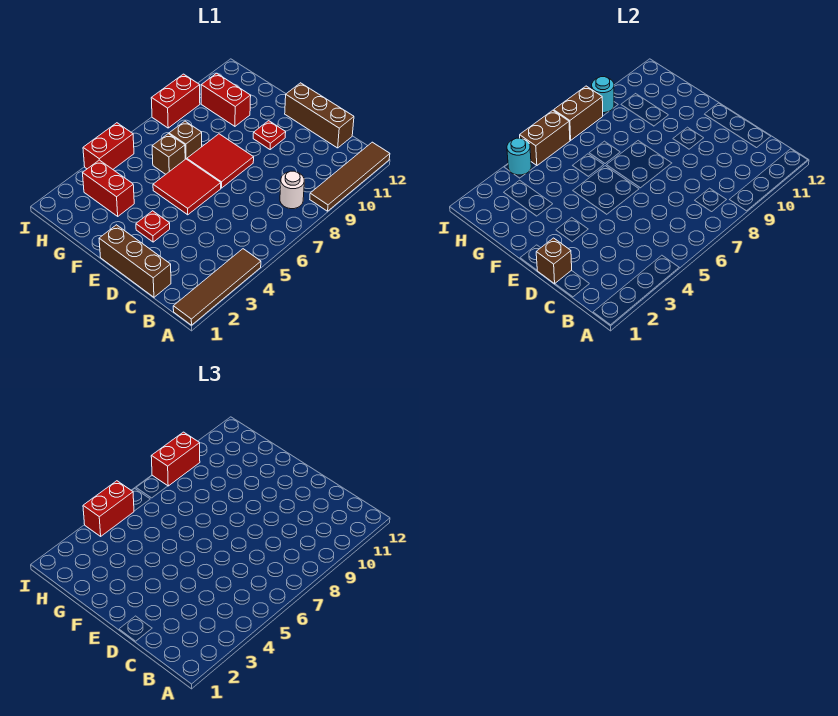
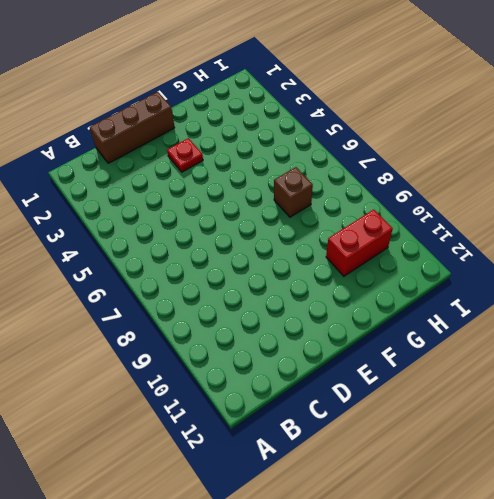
none -> brown 1x4 tile [173,249,261,325]
none -> brown 1x4 tile [310,142,390,211]
none -> white 1x1 round brick [280,171,304,209]

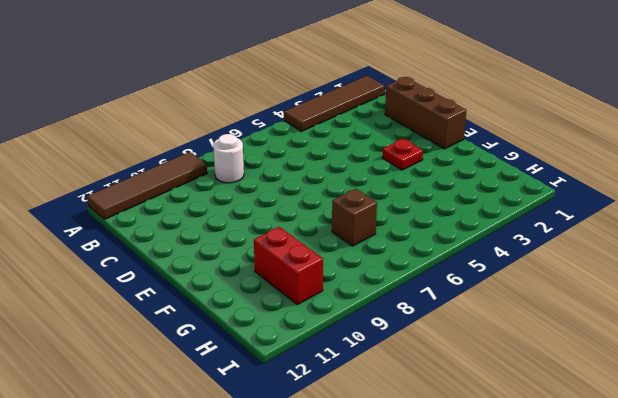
none -> brown 1x3 brick [285,83,354,148]
none -> red 2x2 tile [153,159,221,215]
none -> red 2x2 tile [187,134,254,188]

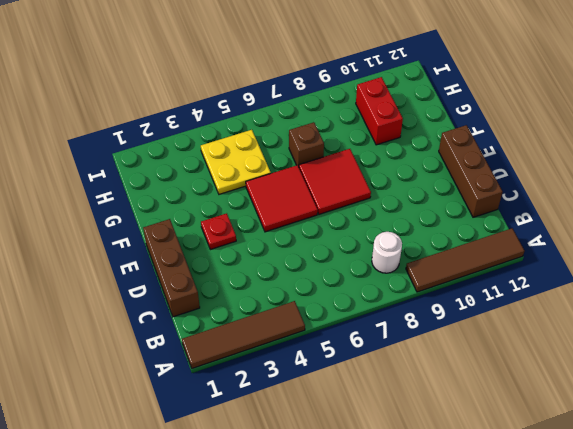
yellow 2x2 plate [201,130,271,194] -> none
none -> red 1x1 plate [253,121,286,149]
none -> red 1x2 brick [83,160,134,216]
none -> brown 1x1 brick [152,134,185,174]

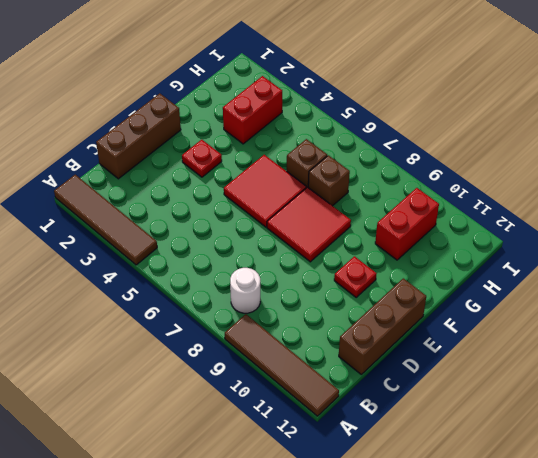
none -> red 1x2 brick [83,123,134,169]
none -> red 1x2 brick [151,74,200,128]
none -> brown 1x1 brick [536,238,572,284]

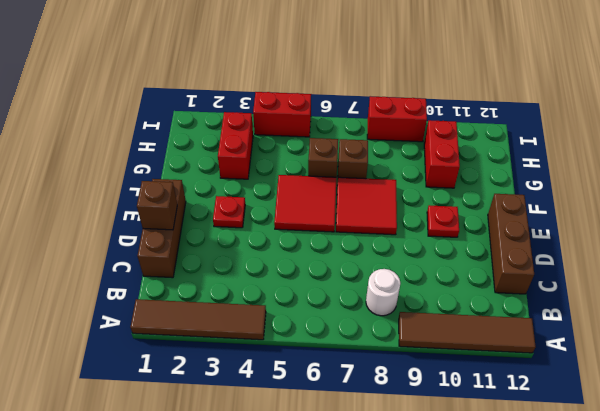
none -> cyan 1x1 round brick [507,138,531,175]
none -> brown 1x2 brick [520,110,570,165]
none -> brown 1x2 brick [554,86,603,140]

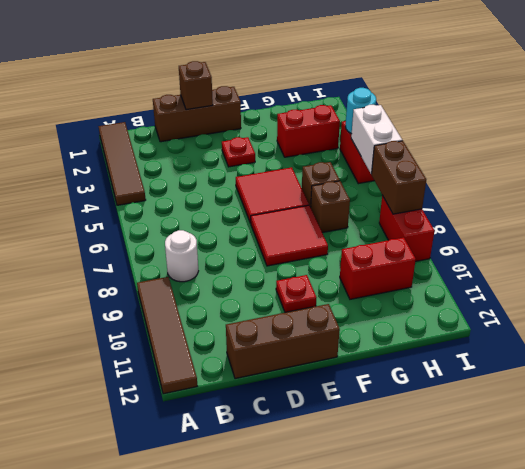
white 1x2 brick [351,105,402,174] -> brown 1x2 brick [520,110,570,165]
none -> cyan 1x1 round brick [592,77,614,113]
none -> red 1x2 brick [83,481,134,536]
none -> red 1x2 brick [151,432,200,486]

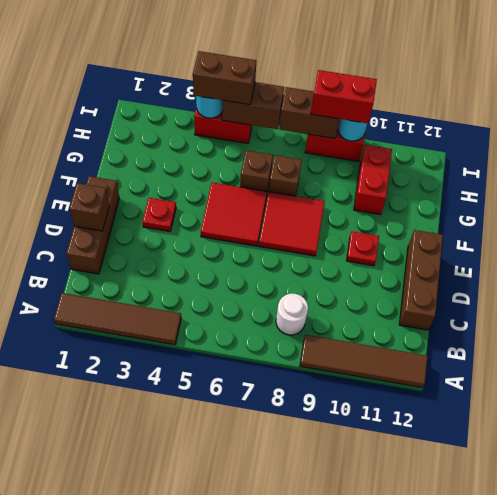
brown 1x2 brick [193,51,256,105] -> red 1x2 brick [83,481,134,536]
none -> red 1x2 brick [83,160,134,216]

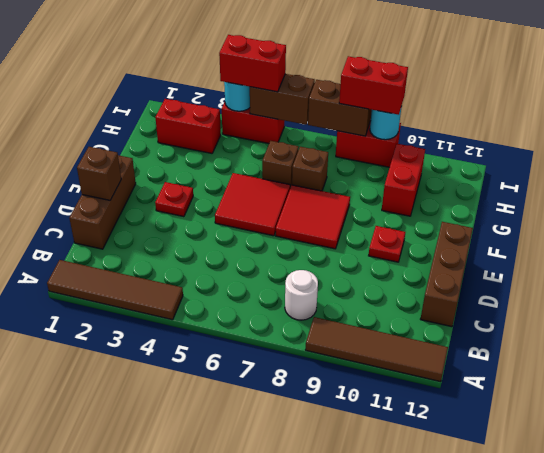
red 1x2 brick [155,99,221,153] -> red 1x2 brick turned to [83,160,134,216]

